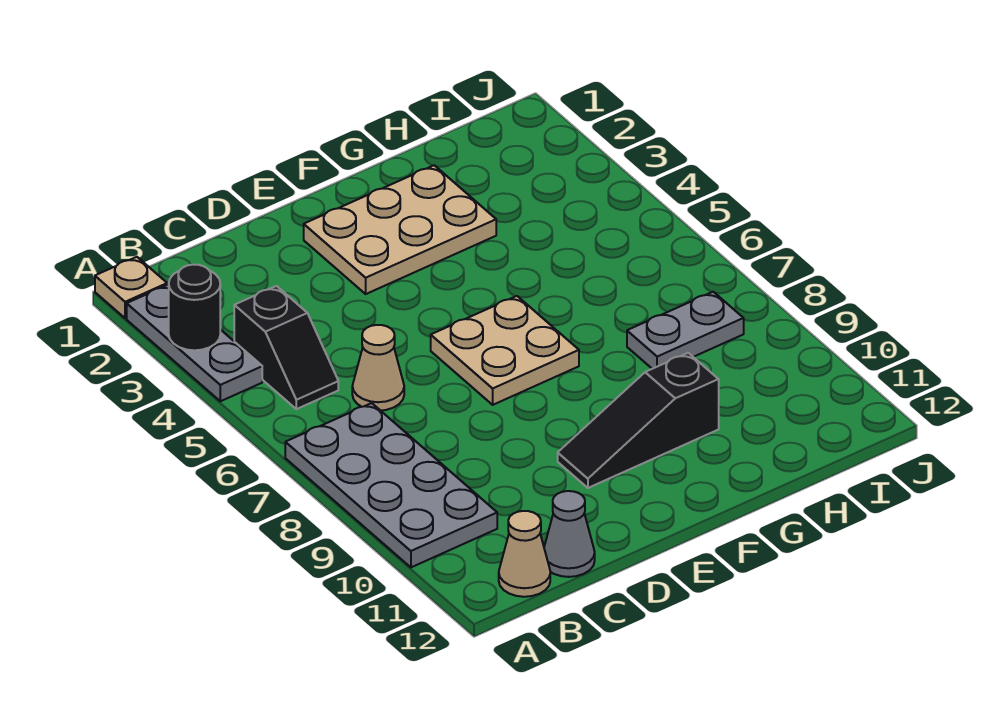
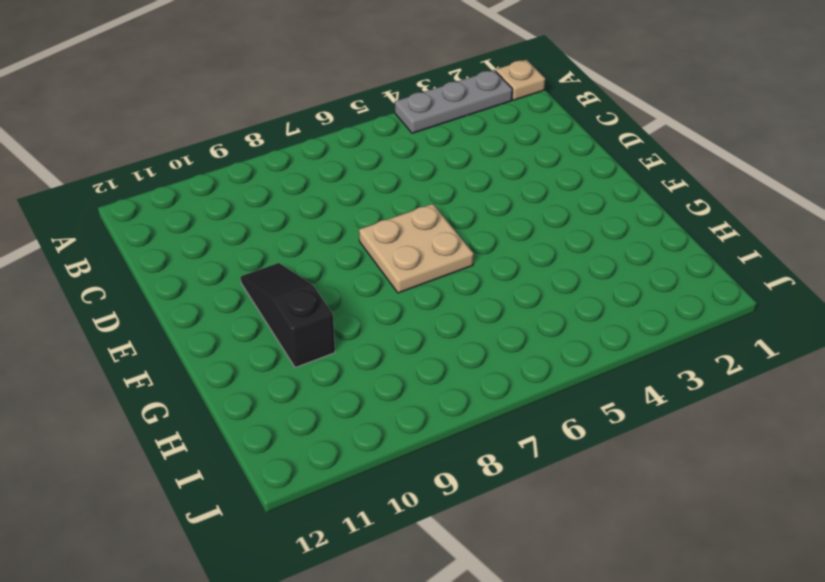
none -> grey 2x4 plate [285,403,497,567]
none -> black 1x2 slope [234,286,338,409]
none -> tan 1x1 cone [499,511,550,597]

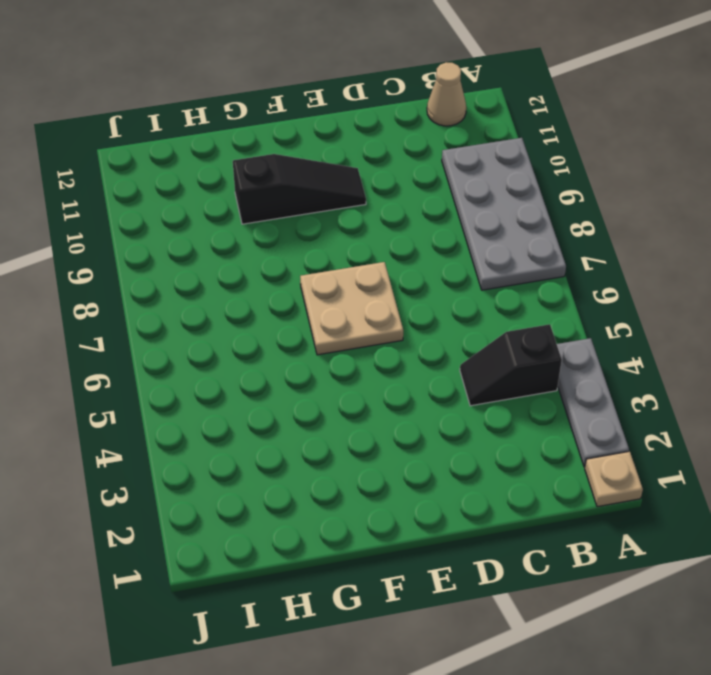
black 1x2 slope [460,324,562,406] -> black 1x2 slope turned to [234,286,338,409]
none -> tan 1x1 cone [352,325,404,411]
none -> grey 1x1 cone [544,491,595,577]
none -> tan 2x3 plate [304,165,496,294]

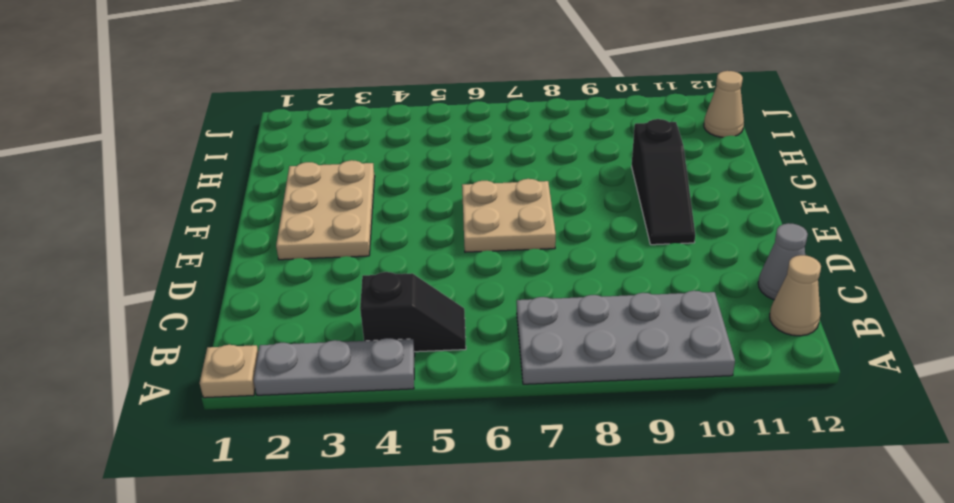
tan 1x1 cone [704,71,744,137] -> tan 1x1 cone moved to [352,325,404,411]
none -> grey 1x2 plate [627,292,744,369]
none -> black 1x1 round brick [169,265,220,350]

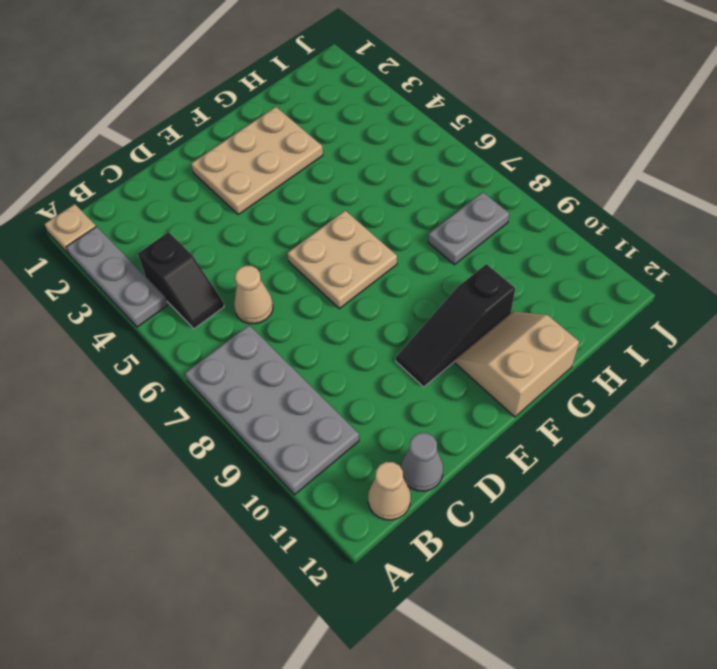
tan 2x2 slope [455,311,579,417] -> none
none -> black 1x1 round brick [169,265,220,350]

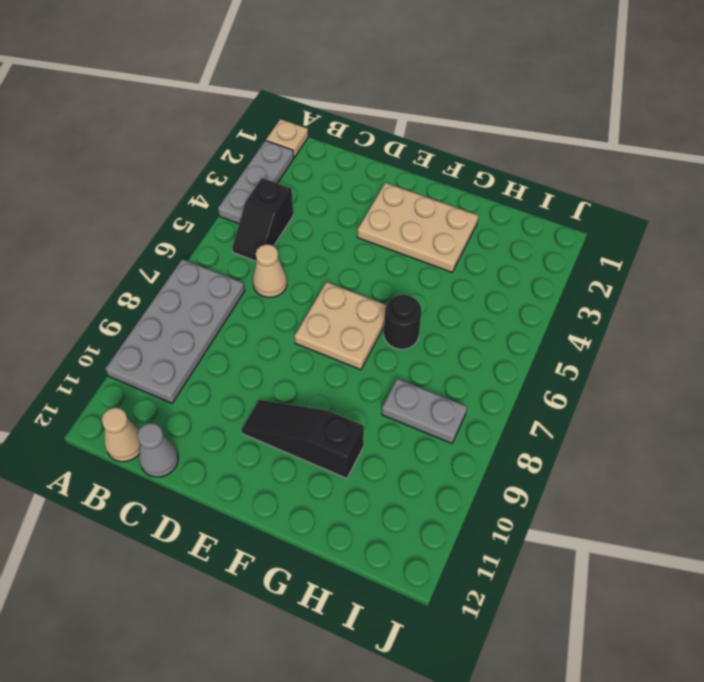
black 1x1 round brick [384,295,422,349] -> black 1x1 round brick moved to [169,265,220,350]

